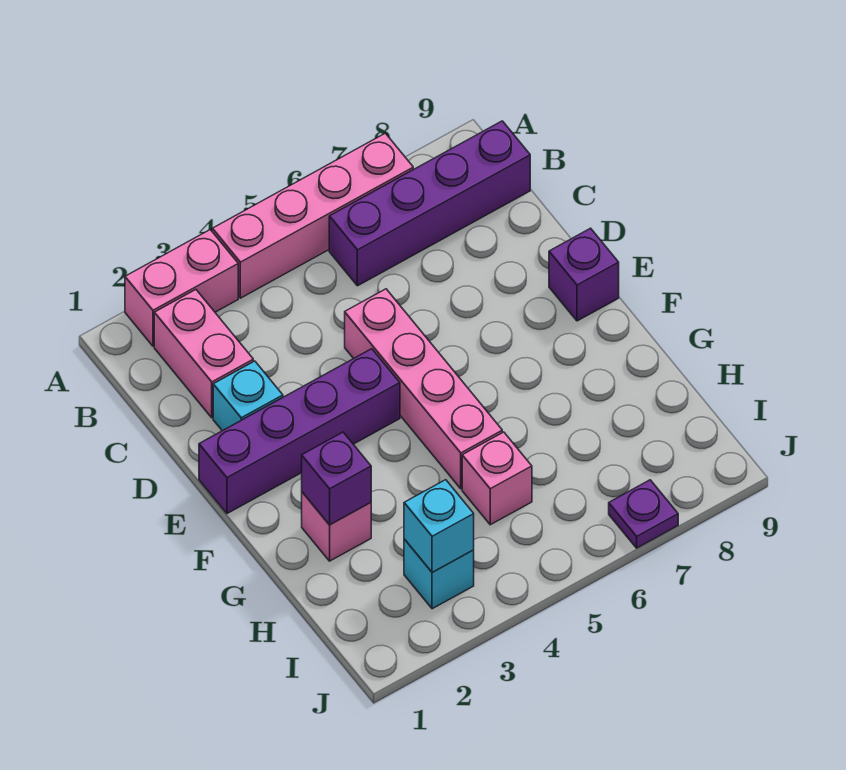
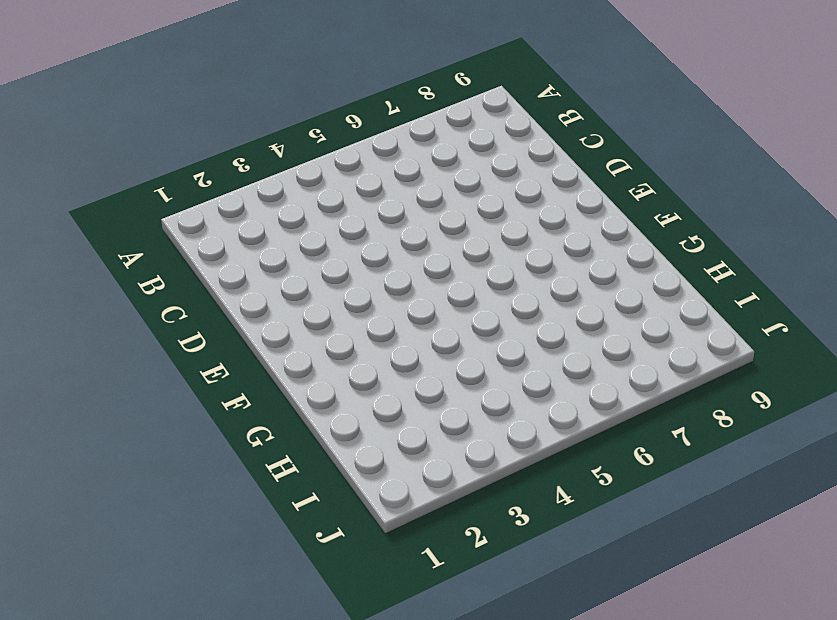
none -> pink 1x2 brick [125,230,238,346]
none -> pink 1x4 brick [212,133,413,298]
none -> pink 1x2 brick [154,290,253,418]

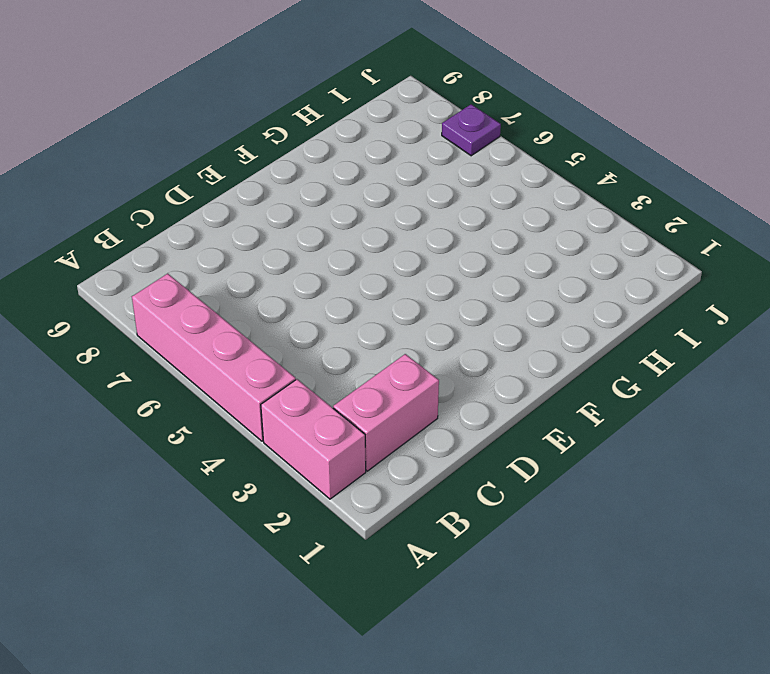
none -> purple 1x4 brick [329,121,530,286]
none -> cyan 1x1 brick [213,361,283,431]
none -> pink 1x4 brick [345,289,502,489]

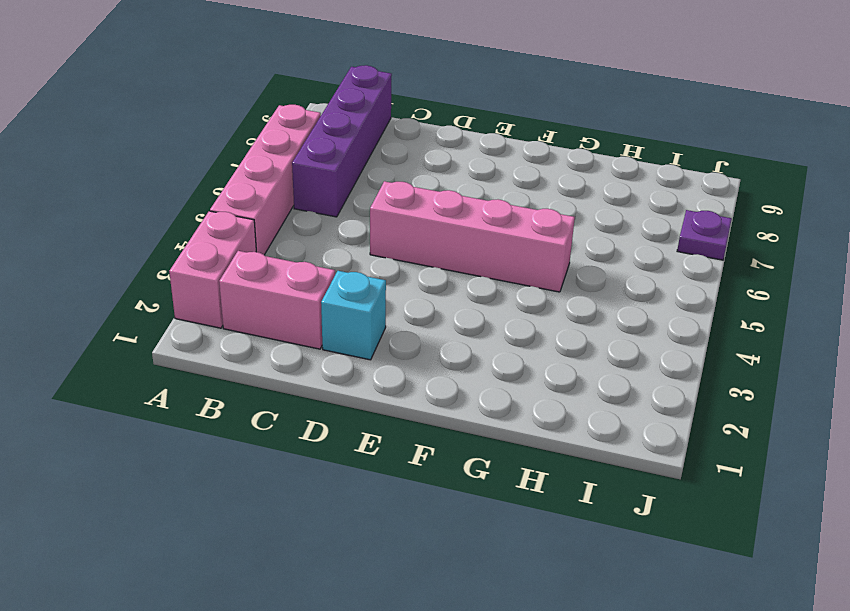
none -> purple 1x4 brick [199,349,400,514]
none -> purple 1x1 brick [549,228,619,321]
none -> pink 1x1 brick [302,492,371,561]

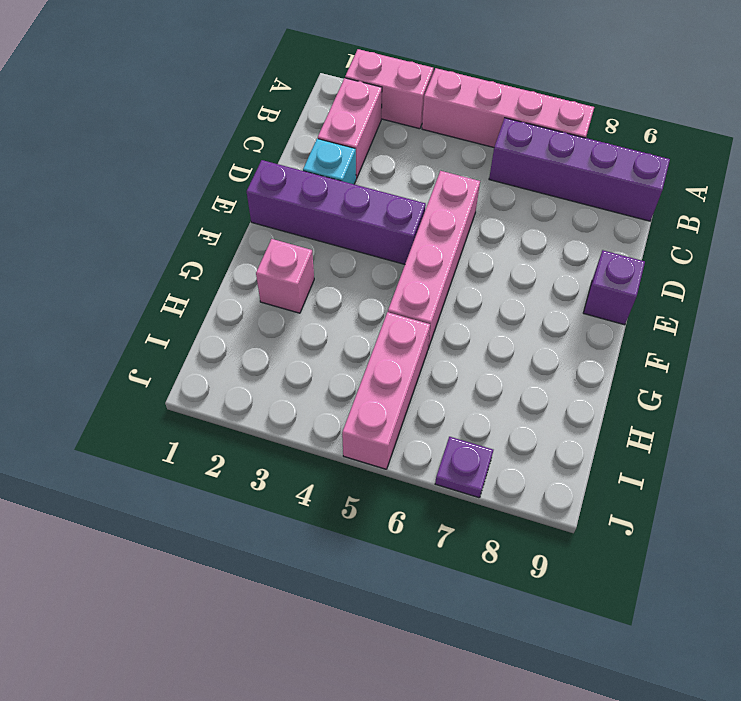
pink 1x3 brick [342,312,430,469] -> pink 1x1 brick [462,432,532,525]
none -> cyan 1x1 brick [404,539,474,609]
none -> purple 1x1 brick [302,432,371,525]
none -> cyan 1x1 brick [404,480,474,573]

